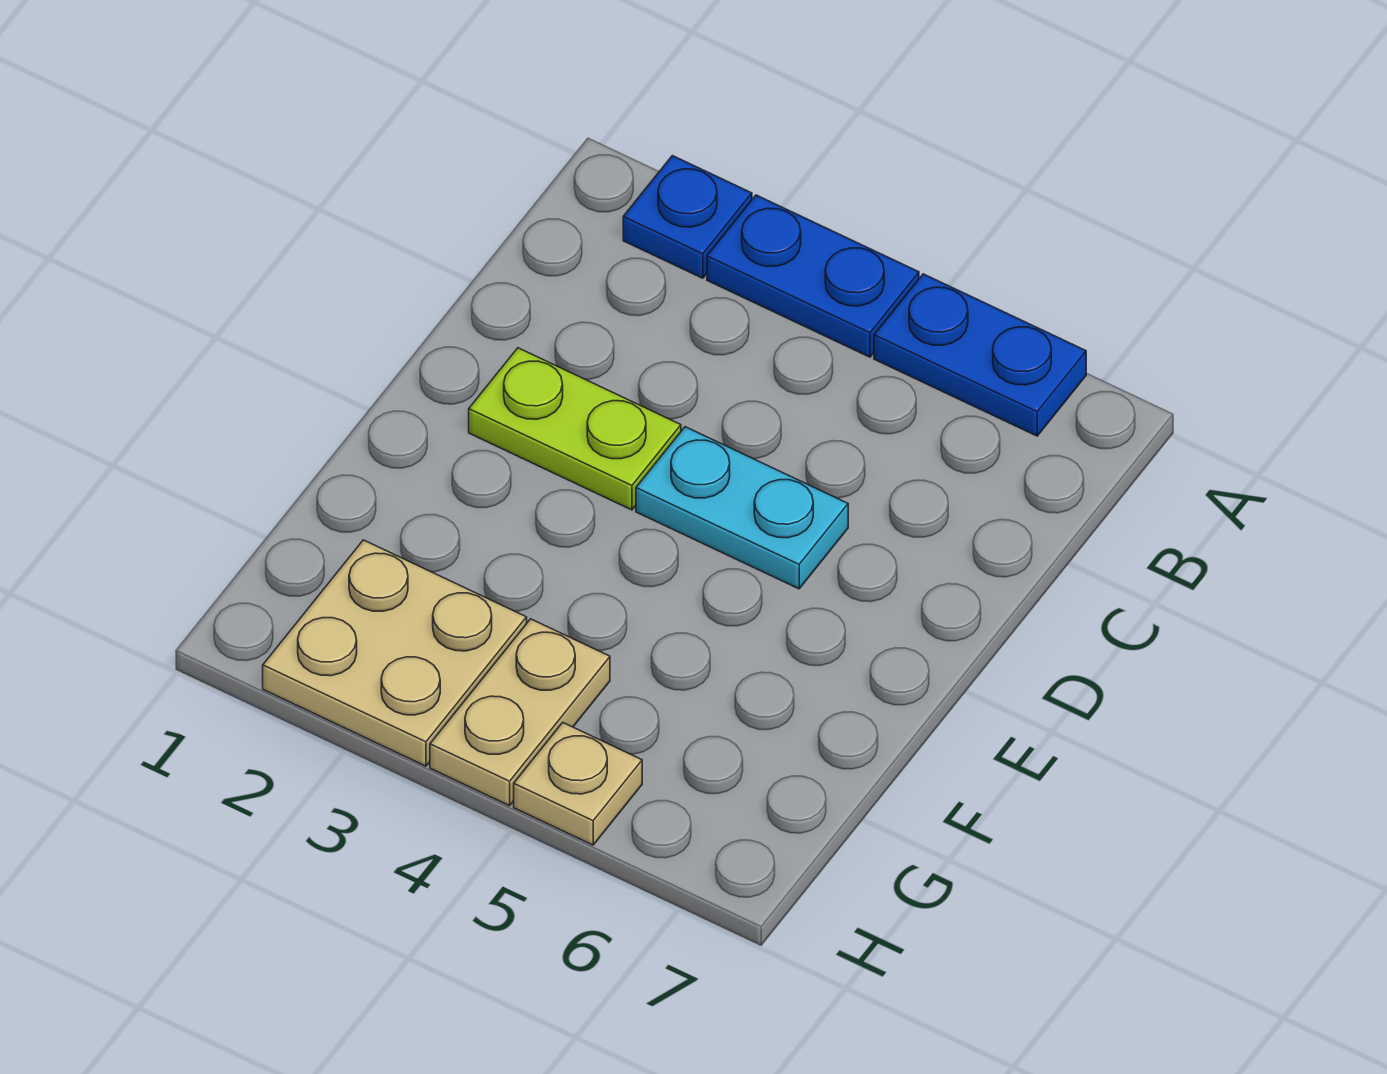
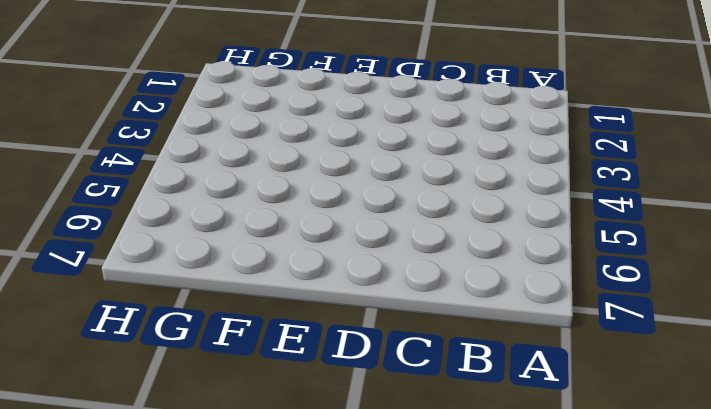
none -> blue 1x1 plate [623,156,752,278]
none -> blue 1x2 plate [707,195,919,357]

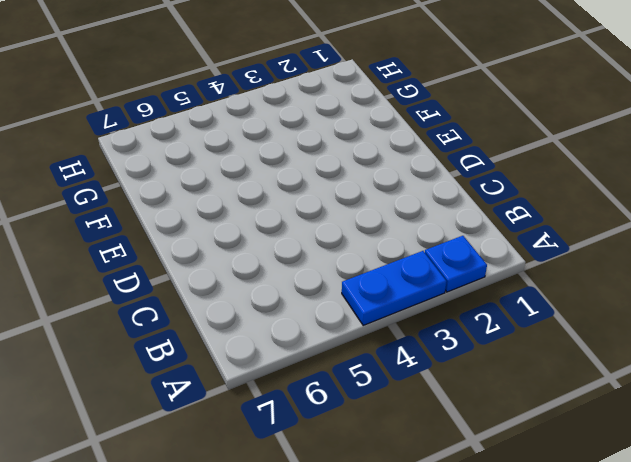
none -> blue 1x2 plate [874,274,1086,436]
none -> lime 1x2 plate [469,348,681,510]

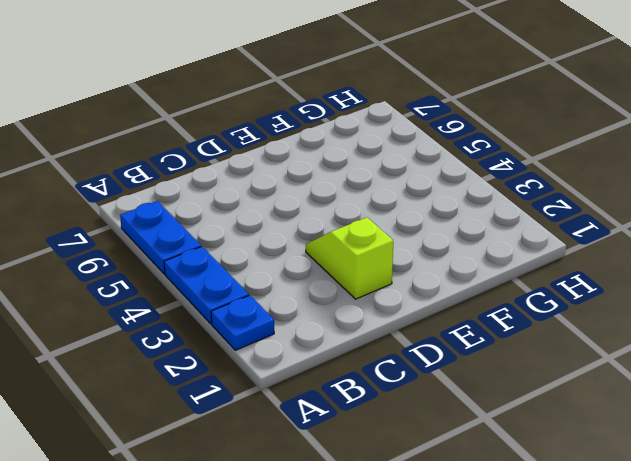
lime 1x2 slope [306,217,393,299] -> lime 1x2 plate [469,348,681,510]
none -> cyan 1x2 plate [636,427,848,589]
none -> tan 2x2 plate [263,540,527,766]

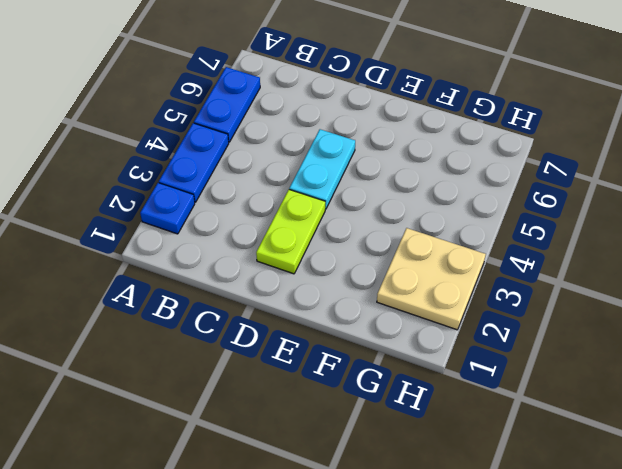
none -> tan 1x2 plate [430,619,610,806]
none -> tan 1x1 plate [514,723,642,845]

